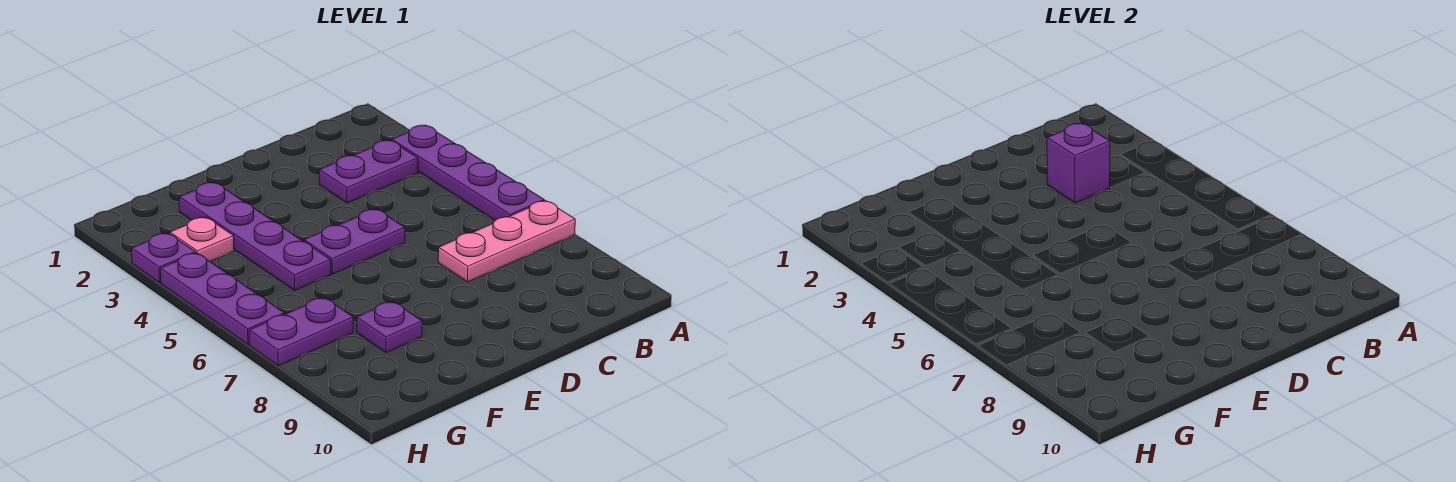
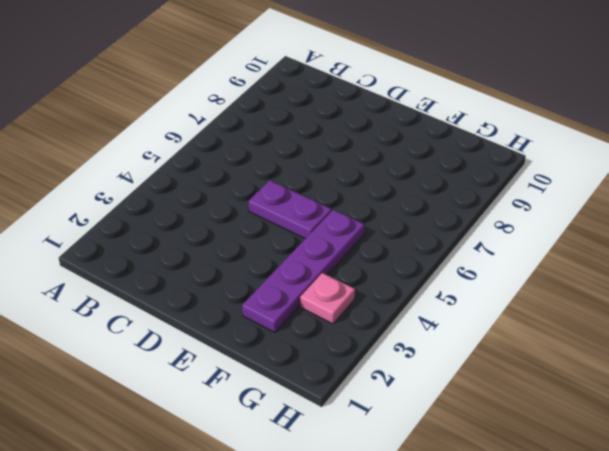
none -> purple 1x4 plate [392,125,544,220]
none -> pink 1x3 plate [438,201,575,282]

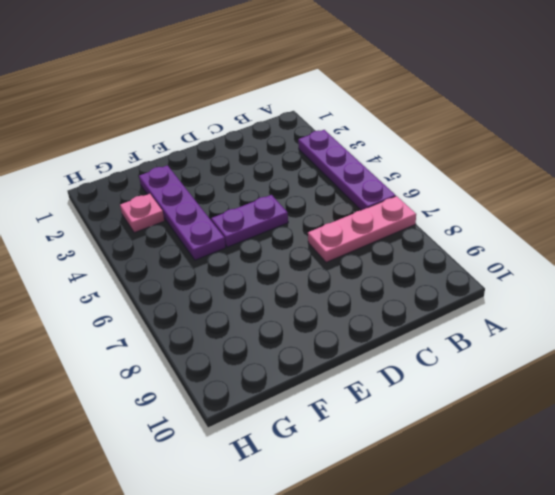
none -> purple 1x2 plate [319,140,418,203]
none -> purple 1x1 plate [357,301,422,353]

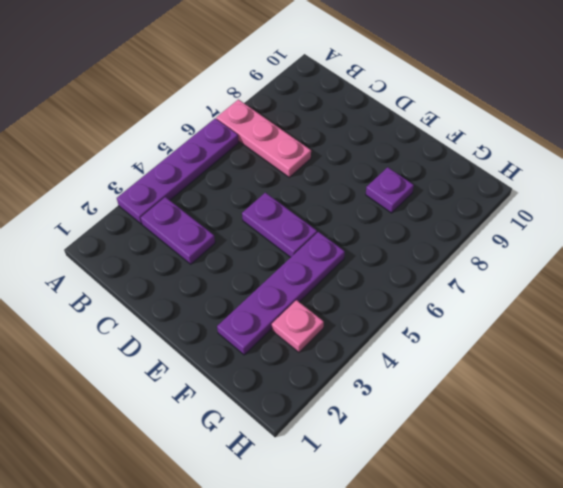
none -> purple 1x2 plate [249,297,353,366]
none -> purple 1x1 plate [132,233,196,283]

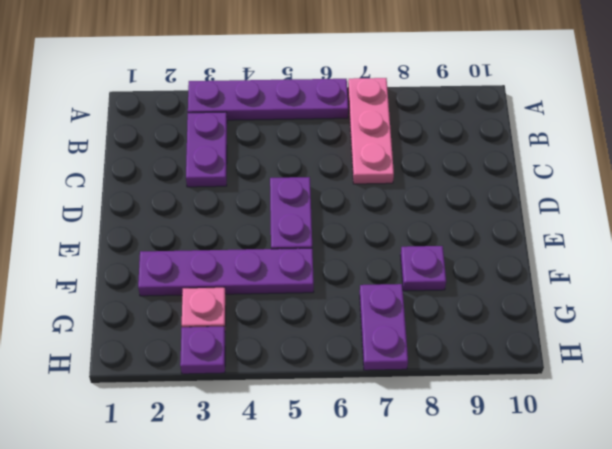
none -> purple 1x3 plate [160,253,285,345]
none -> purple 1x1 brick [1047,123,1110,203]

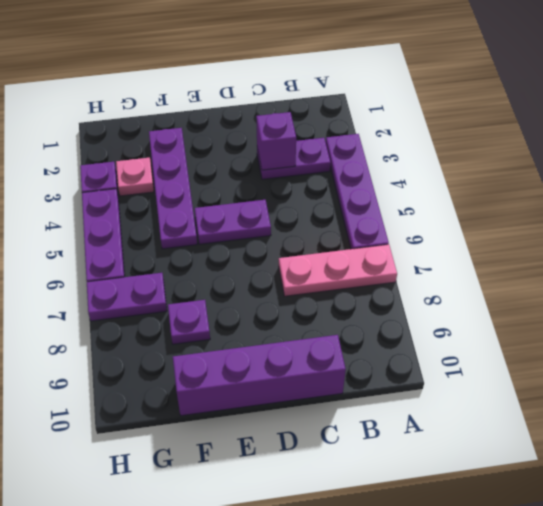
purple 1x4 brick [173,335,346,416] -> none

